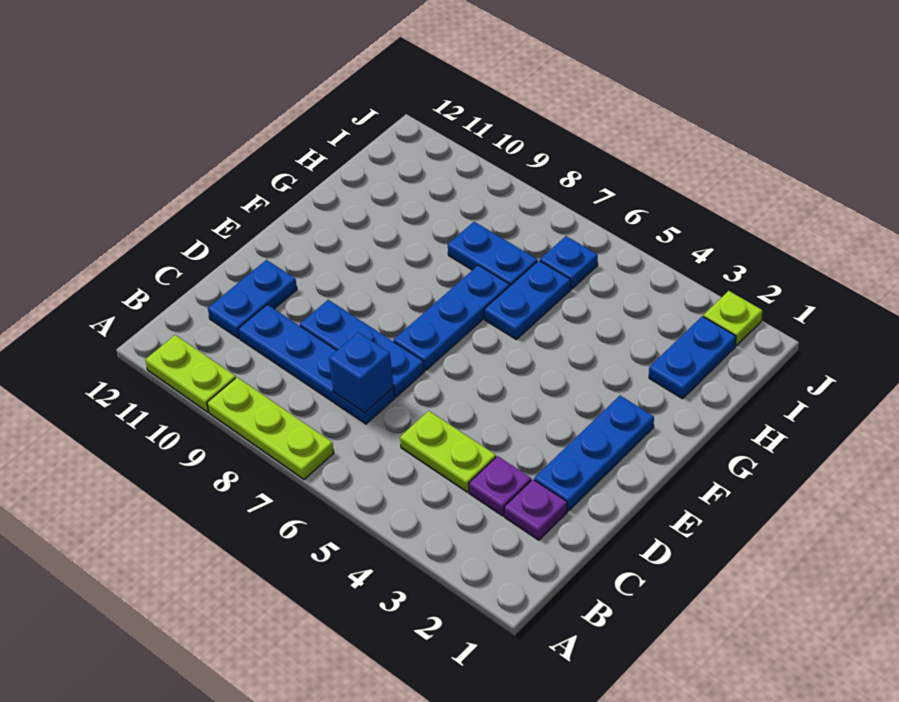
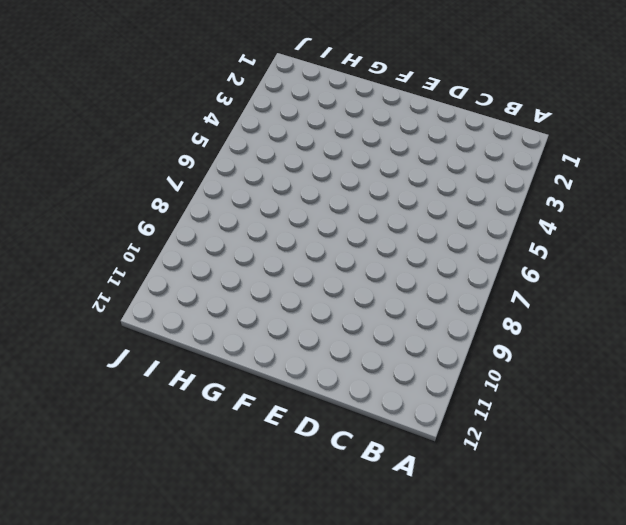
none -> lime 1x3 plate [207,377,334,479]
none -> lime 1x2 plate [145,335,236,412]
none -> purple 1x1 plate [504,479,567,540]

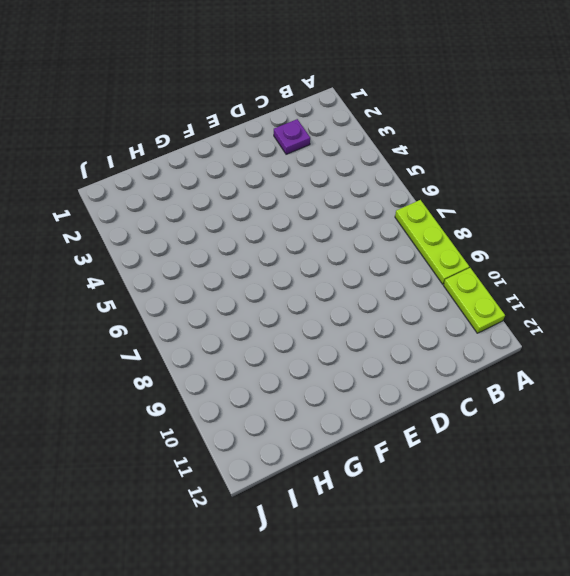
none -> purple 1x1 plate [469,456,531,516]
none -> lime 1x2 plate [400,411,496,492]
none -> blue 1x4 plate [238,305,395,424]

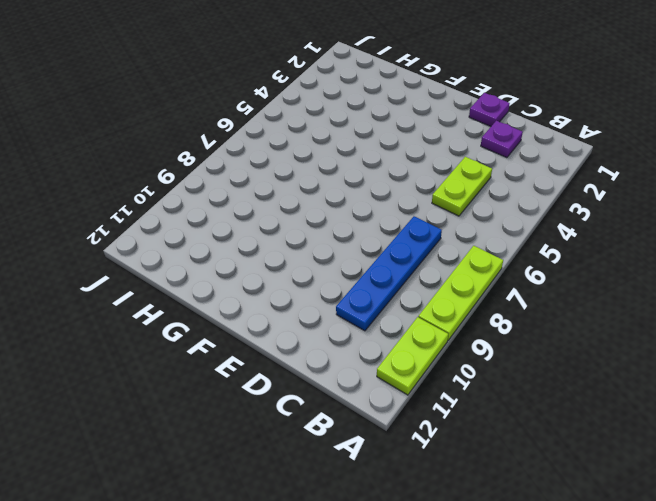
purple 1x1 plate [469,93,510,126] -> purple 1x1 plate moved to [469,456,531,516]
none -> blue 1x2 plate [208,260,297,338]
none -> blue 1x3 plate [534,396,654,511]
none -> blue 1x3 plate [300,300,424,397]

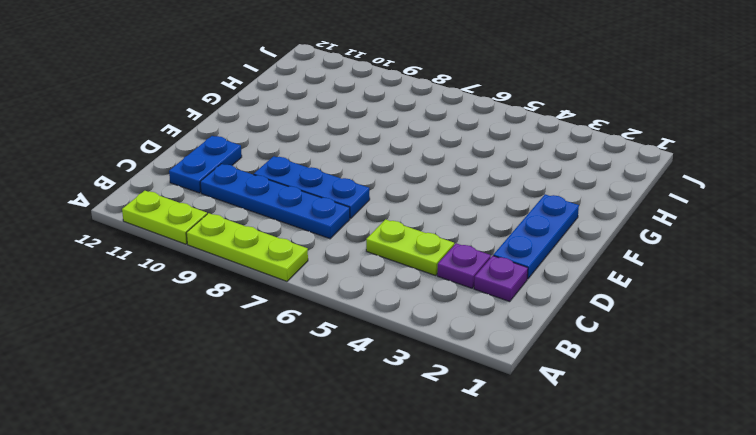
none -> blue 1x3 plate [394,265,510,370]
none -> blue 1x2 plate [484,260,571,339]
none -> blue 1x2 plate [649,316,736,399]

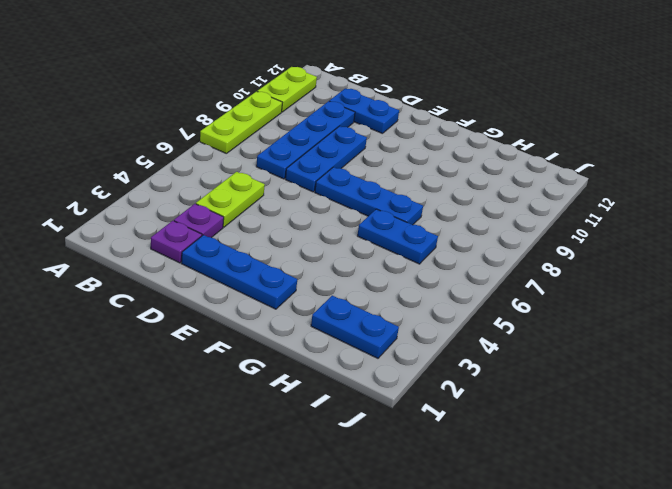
none -> blue 1x2 plate [448,222,537,286]
none -> blue 1x1 plate [540,236,598,289]
none -> lime 1x1 plate [703,291,762,346]

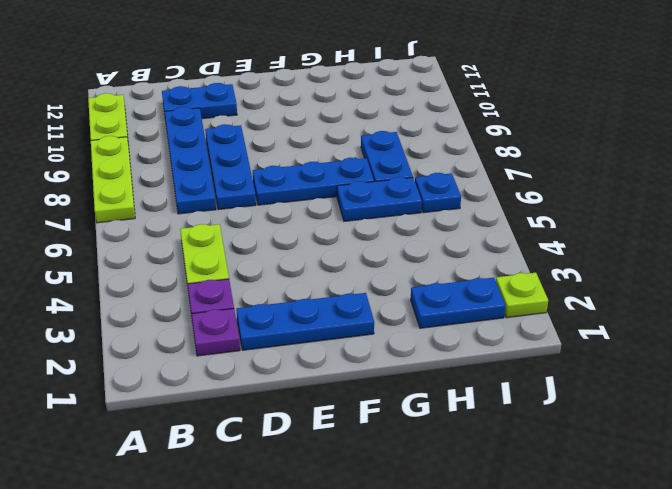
none -> blue 1x1 brick [329,332,394,413]

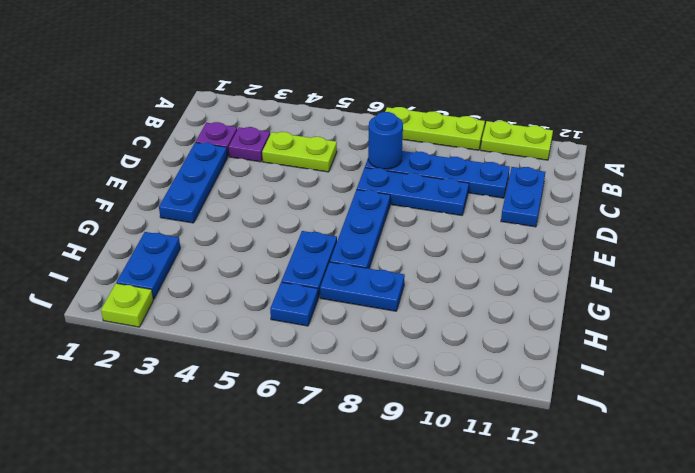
blue 1x1 round brick [368,112,403,169] -> blue 1x1 brick [329,332,394,413]

